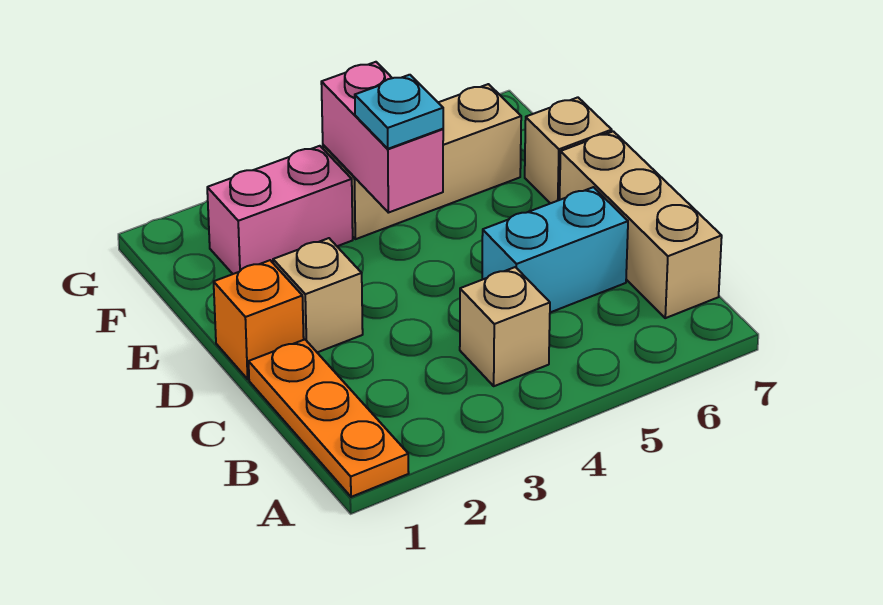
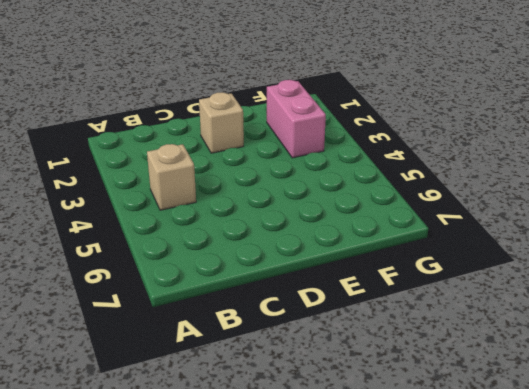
none -> orange 1x3 plate [249,340,409,497]
none -> tan 1x3 brick [560,131,722,318]

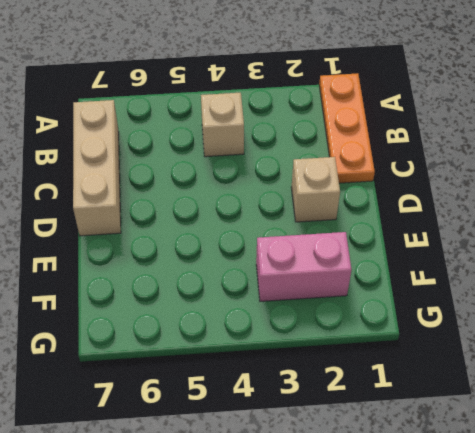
none -> cyan 1x2 brick [482,187,628,312]
none -> orange 1x1 brick [214,260,304,379]

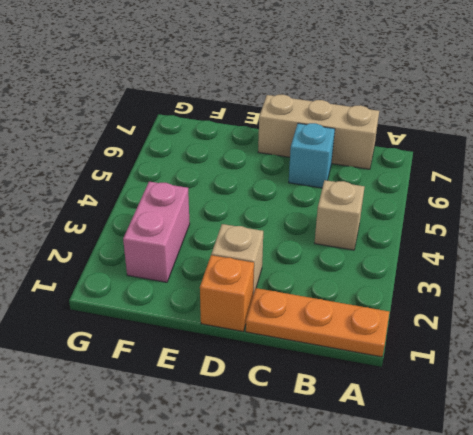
cyan 1x1 brick [289,123,335,188] -> cyan 1x2 brick [482,187,628,312]
none -> tan 1x1 brick [525,97,612,203]
none -> tan 1x3 brick [323,84,521,239]

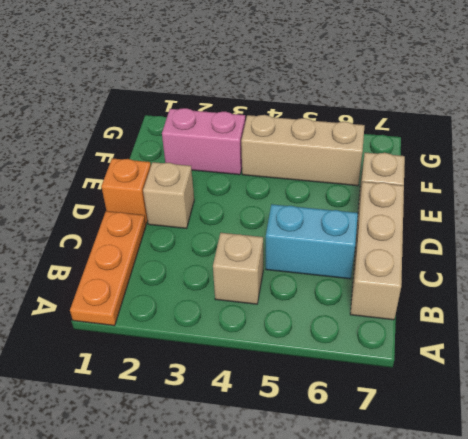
none -> pink 1x2 brick [321,62,443,213]
none -> cyan 1x1 plate [355,75,443,149]

